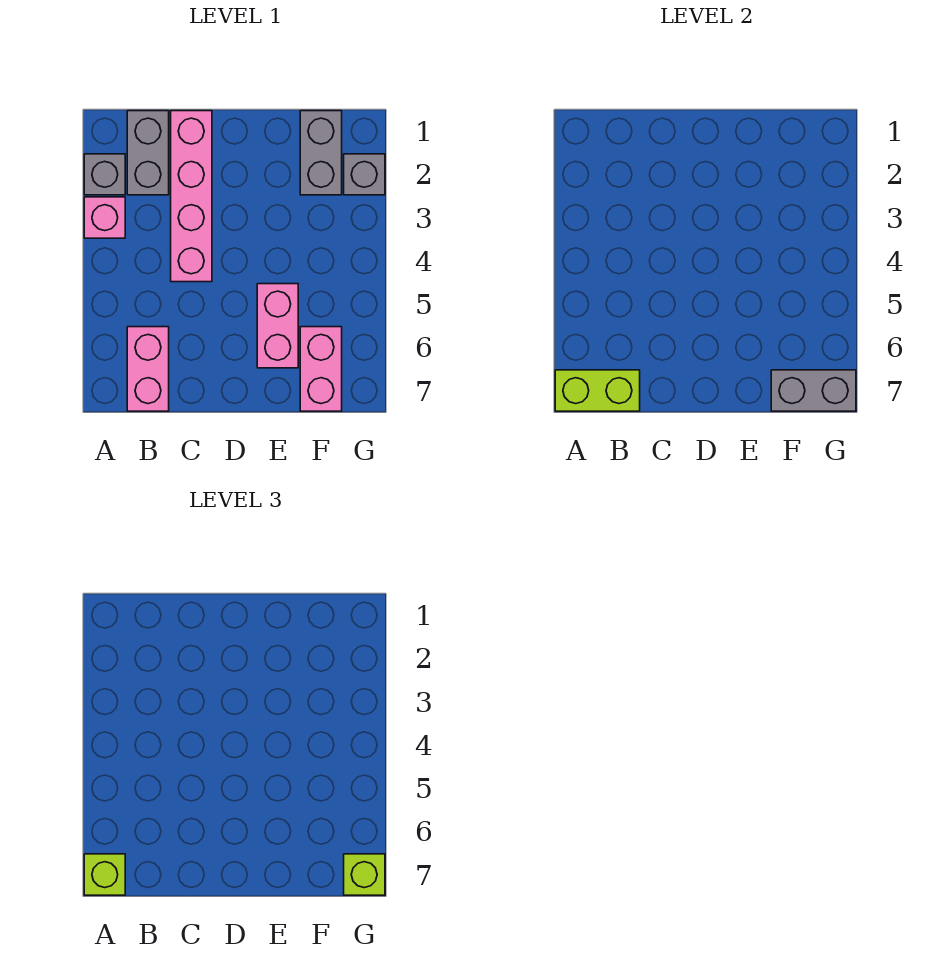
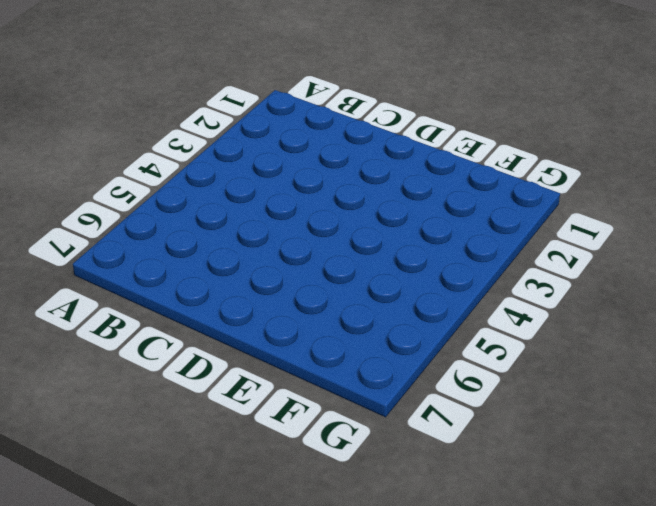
none -> grey 1x1 brick [84,154,125,195]
none -> pink 1x1 brick [84,197,125,238]
none -> grey 1x2 brick [127,111,169,195]

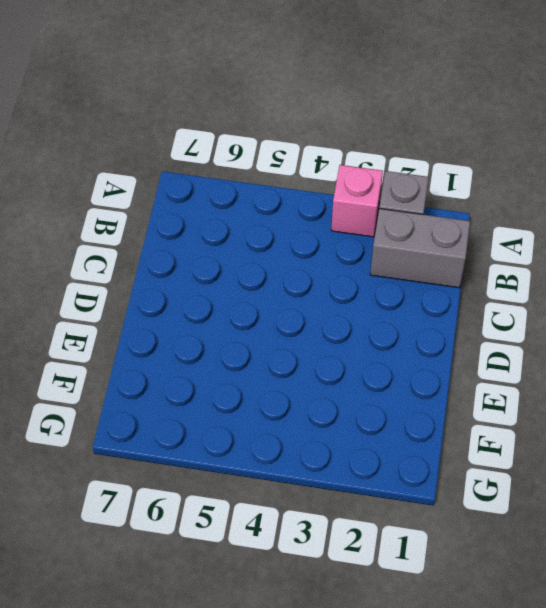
none -> pink 1x2 brick [127,327,169,411]
none -> pink 1x4 brick [171,111,212,282]
none -> pink 1x2 brick [257,284,298,368]

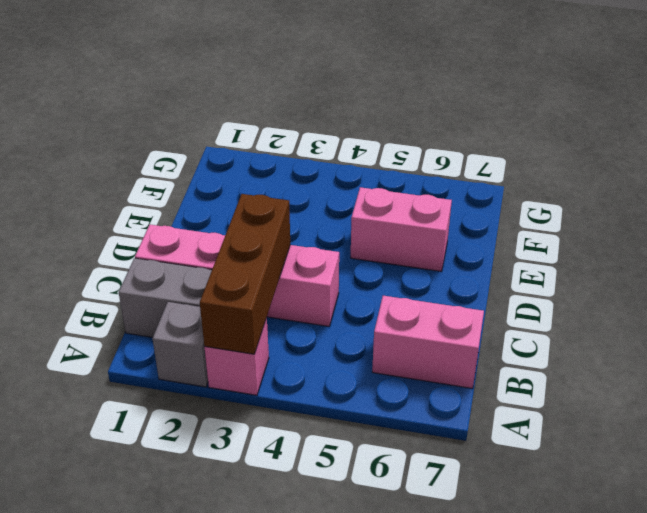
brown 1x3 brick [200,194,290,354] -> none
none -> grey 1x2 brick [300,111,342,195]
none -> pink 1x2 brick [300,327,342,411]
none -> grey 1x1 brick [344,154,385,195]

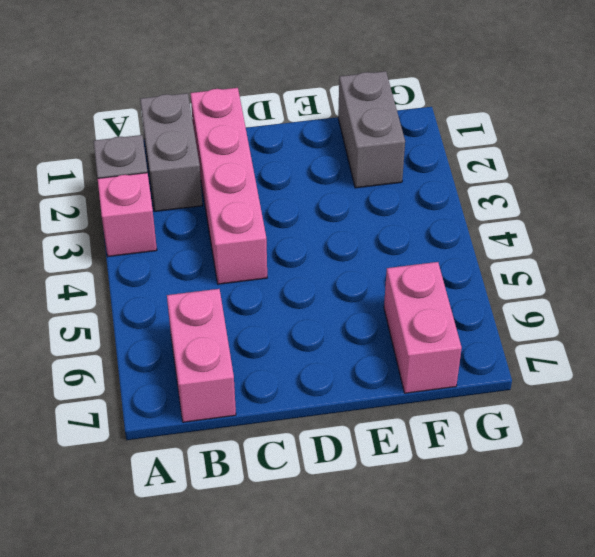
none -> pink 1x2 brick [257,284,298,368]
none -> grey 1x1 brick [344,154,385,195]
none -> lime 1x2 brick [555,370,640,411]

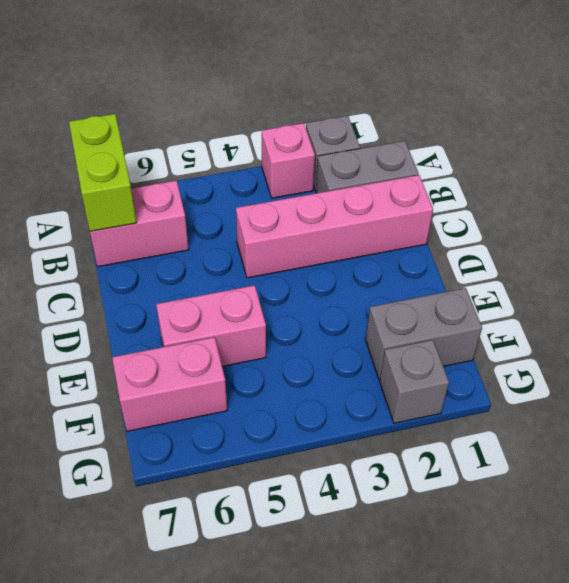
none -> grey 1x2 brick [771,370,856,411]
none -> lime 1x1 brick [84,854,125,895]
none -> lime 1x1 brick [344,854,385,895]

